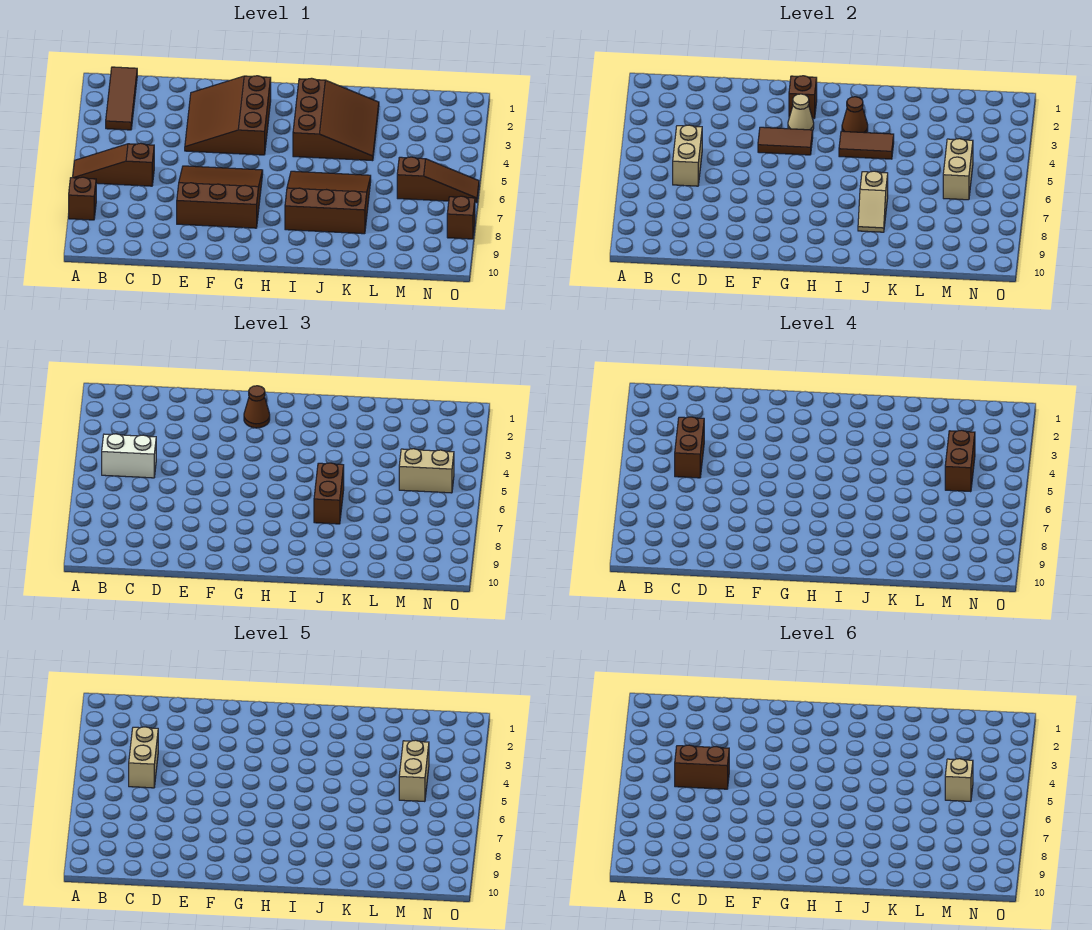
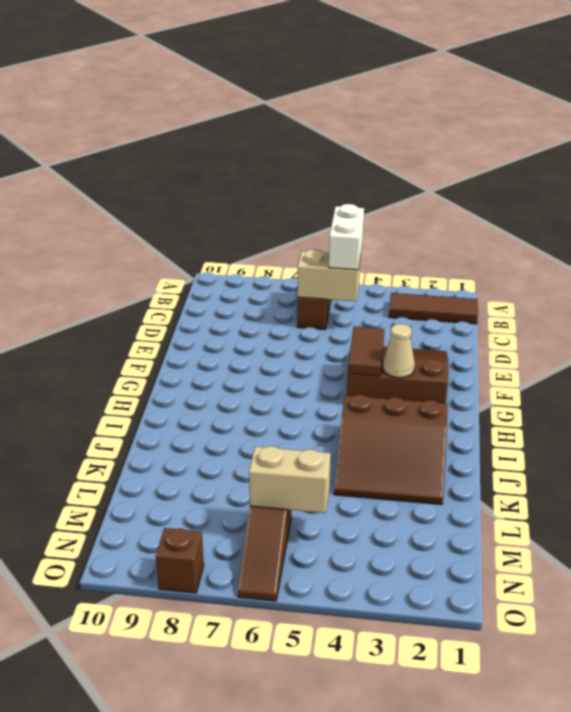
none -> brown 1x1 brick [69,177,96,220]
none -> brown 3x3 slope [177,166,263,228]
none -> brown 3x3 slope [285,171,371,234]

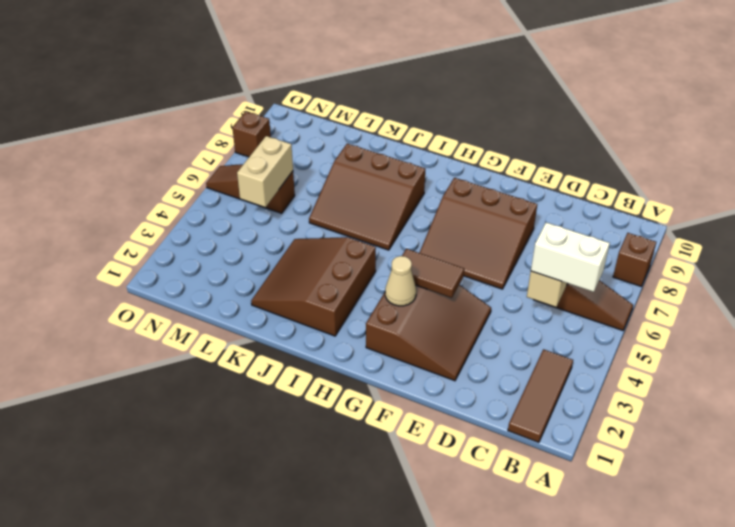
none -> brown 1x1 brick [789,76,817,118]
none -> brown 1x1 cone [842,97,868,133]
none -> brown 1x2 tile [839,131,894,159]

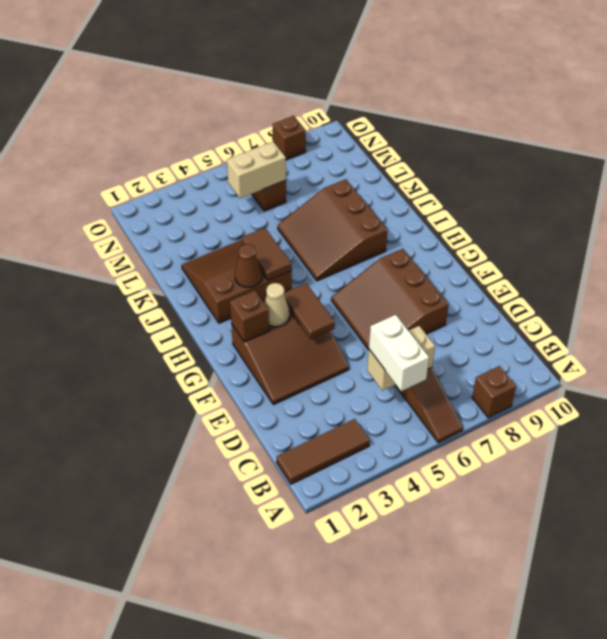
none -> tan 1x2 slope [858,171,888,232]
none -> brown 1x1 cone [244,386,270,428]
none -> brown 1x2 brick [314,463,344,524]

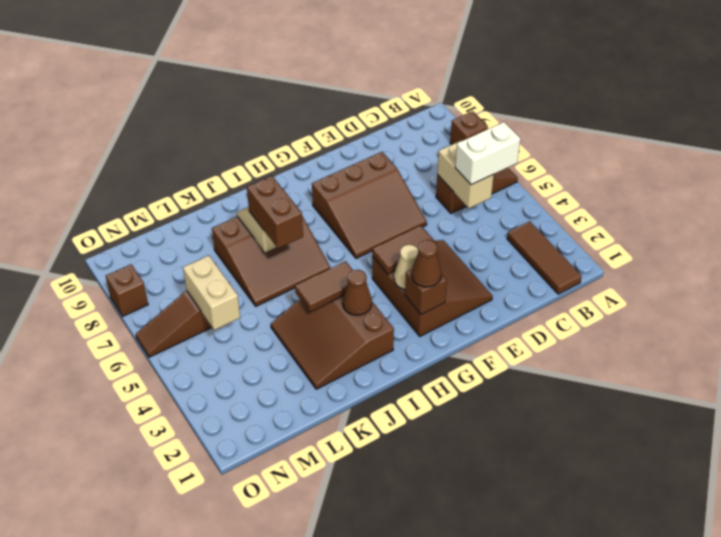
none -> tan 1x2 brick [399,449,454,493]
none -> brown 1x2 brick [675,417,704,478]
none -> brown 1x2 brick [945,430,975,492]

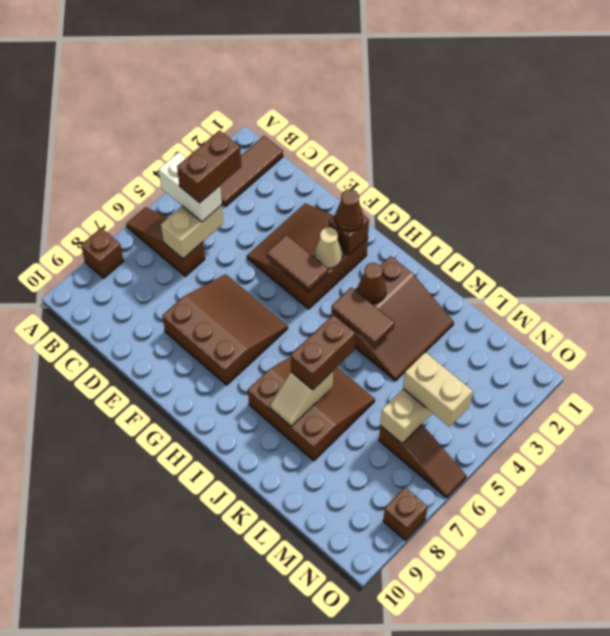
none -> brown 1x2 brick [945,430,975,492]
none -> tan 1x2 brick [129,727,158,788]
none -> tan 1x2 brick [399,740,429,802]

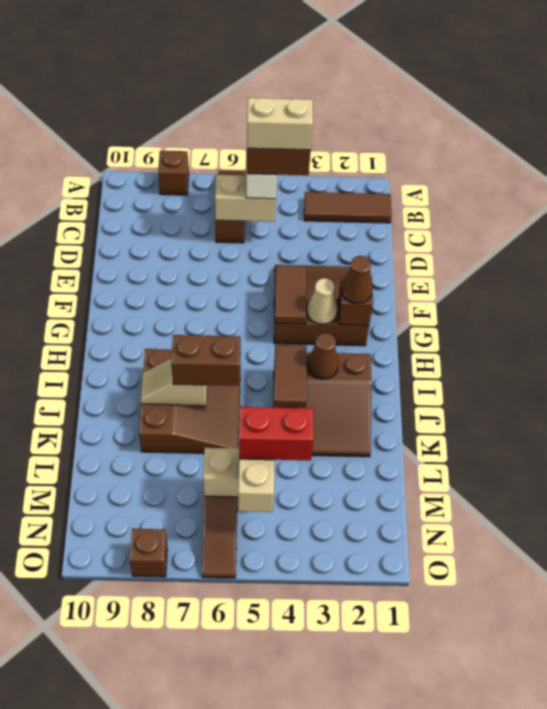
red 1x2 brick [239,407,314,460] -> brown 1x2 brick [945,430,975,492]
none -> brown 3x3 slope [177,166,263,228]
none -> tan 1x2 brick [399,740,429,802]
none -> brown 1x2 brick [675,745,729,789]

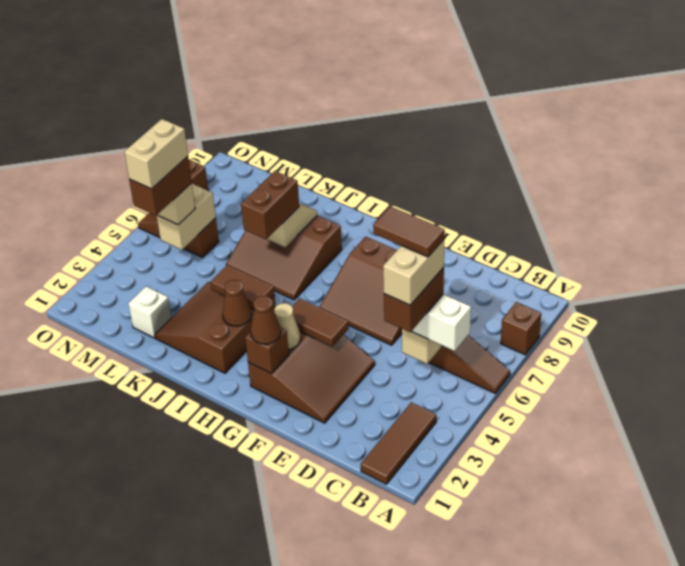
brown 1x2 tile [373,206,445,257] -> brown 1x2 brick [675,745,729,789]
white 1x1 brick [128,286,171,338] -> none
none -> tan 1x1 brick [945,759,973,802]

